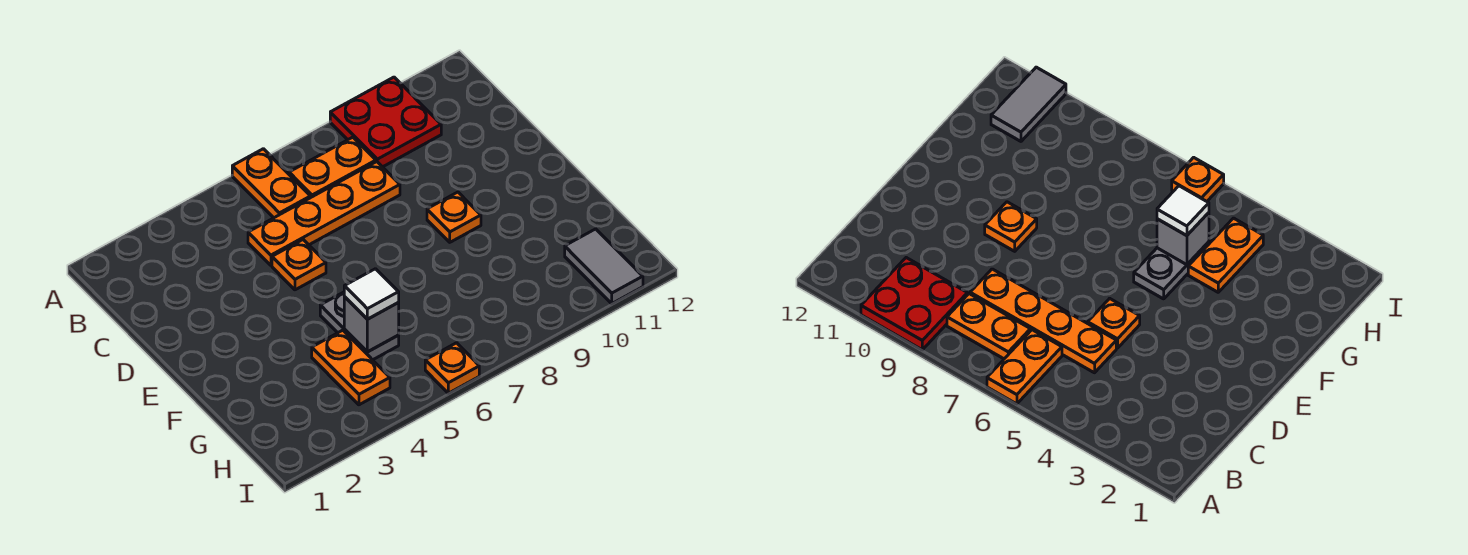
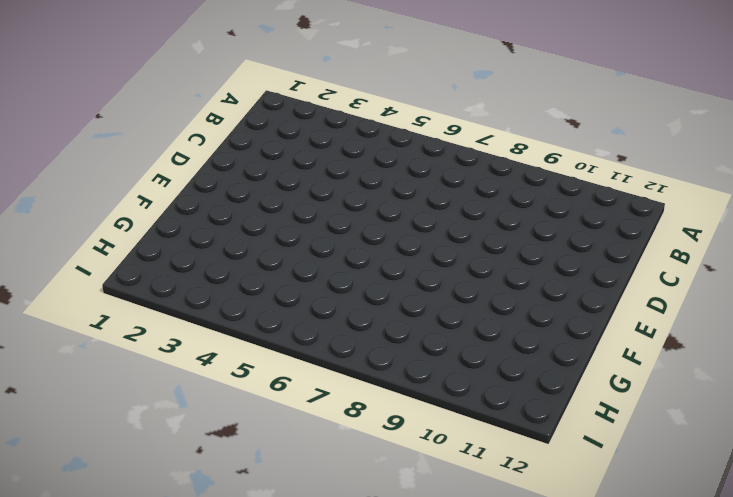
none -> orange 1x2 plate [232,149,310,218]
none -> red 2x2 plate [330,77,441,167]
none -> orange 1x2 plate [289,137,376,198]

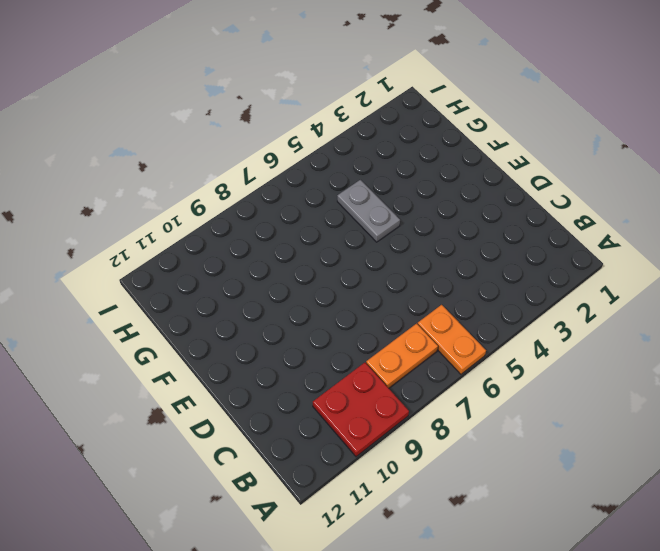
none -> orange 1x4 plate [248,162,400,265]
none -> orange 1x1 plate [272,240,326,290]
none -> orange 1x1 plate [427,192,481,242]

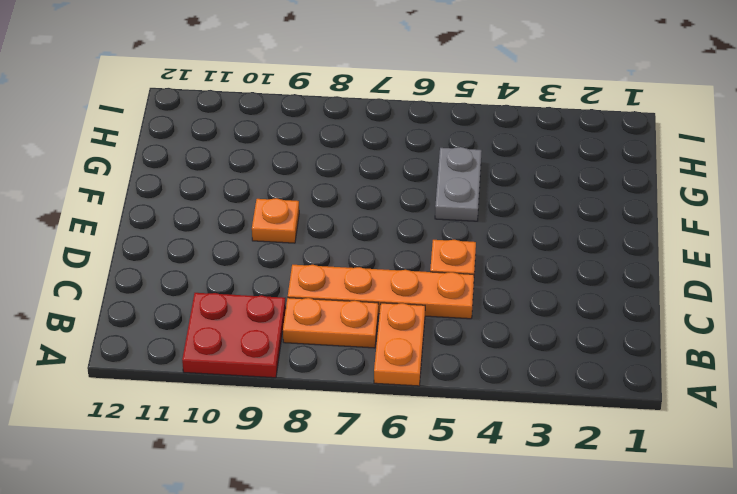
none -> orange 1x2 plate [312,330,390,405]
none -> grey 1x2 tile [565,229,643,303]
none -> orange 1x1 plate [425,343,479,393]

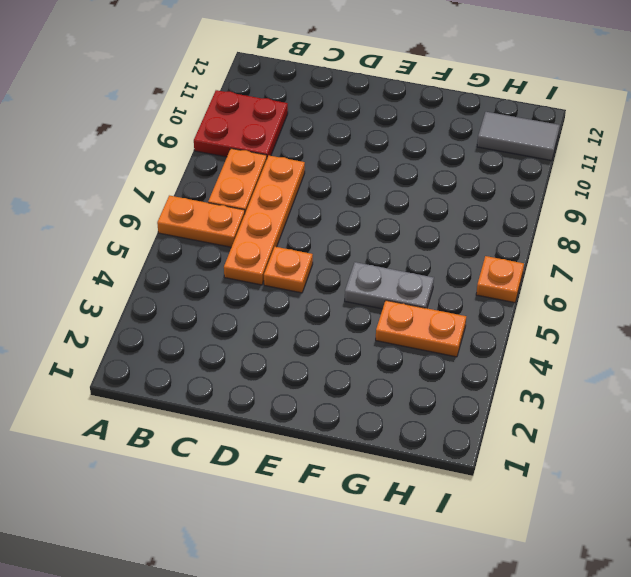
none -> orange 1x1 plate [427,192,481,242]
none -> grey 1x1 brick [344,297,399,352]
none -> white 1x1 tile [344,269,399,319]

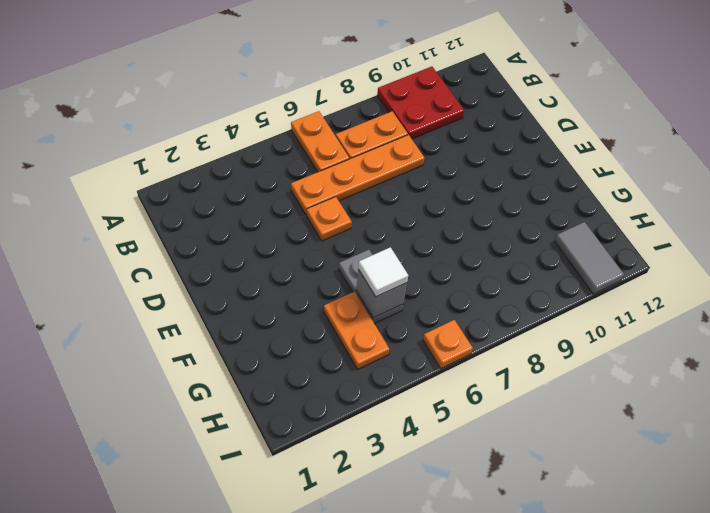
none -> orange 1x1 plate [427,192,481,242]

